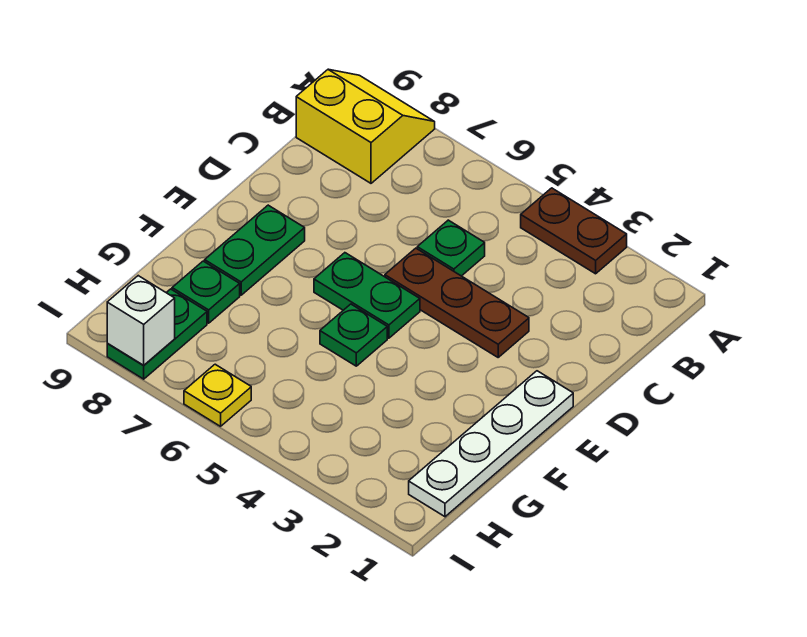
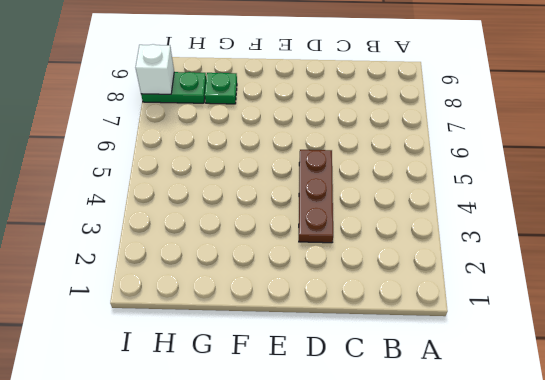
none -> brown 1x2 plate [521,188,627,274]
none -> yellow 2x2 slope [296,69,435,183]
none -> green 1x1 plate [417,220,485,276]

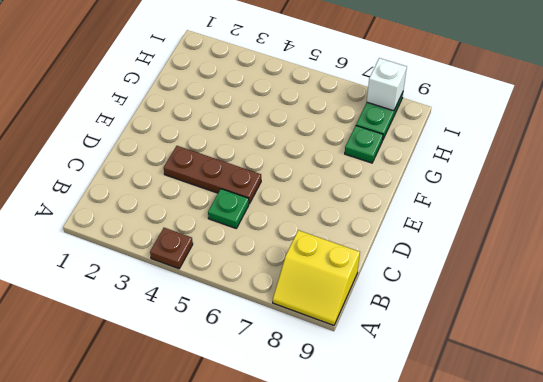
brown 1x1 plate [150,228,193,269] -> brown 1x2 plate [521,188,627,274]
none -> white 1x4 plate [409,371,573,517]
none -> green 1x2 plate [314,253,420,338]
none -> green 1x2 plate [205,205,305,295]

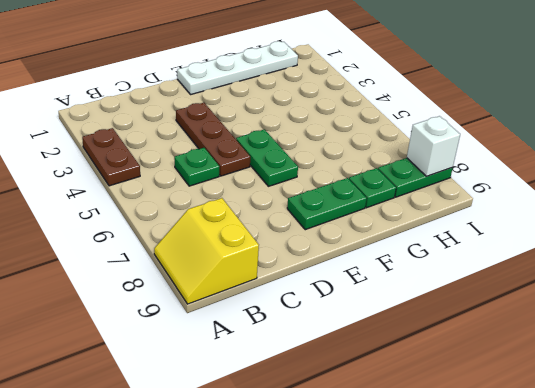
none -> green 1x1 plate [320,304,387,366]
none -> yellow 1x1 plate [184,364,251,426]

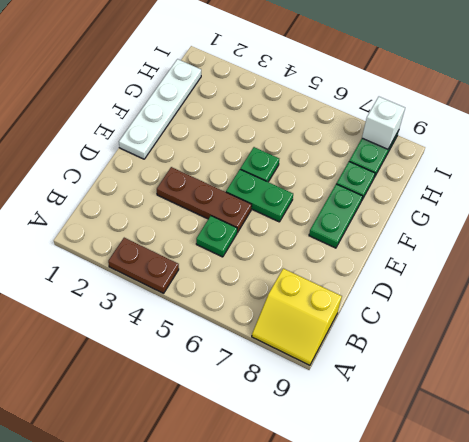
none -> yellow 1x1 plate [184,364,251,426]

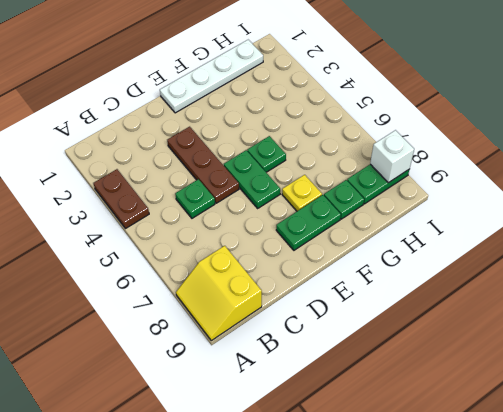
yellow 1x1 plate [282,175,322,211] -> yellow 1x1 plate moved to [184,364,251,426]

